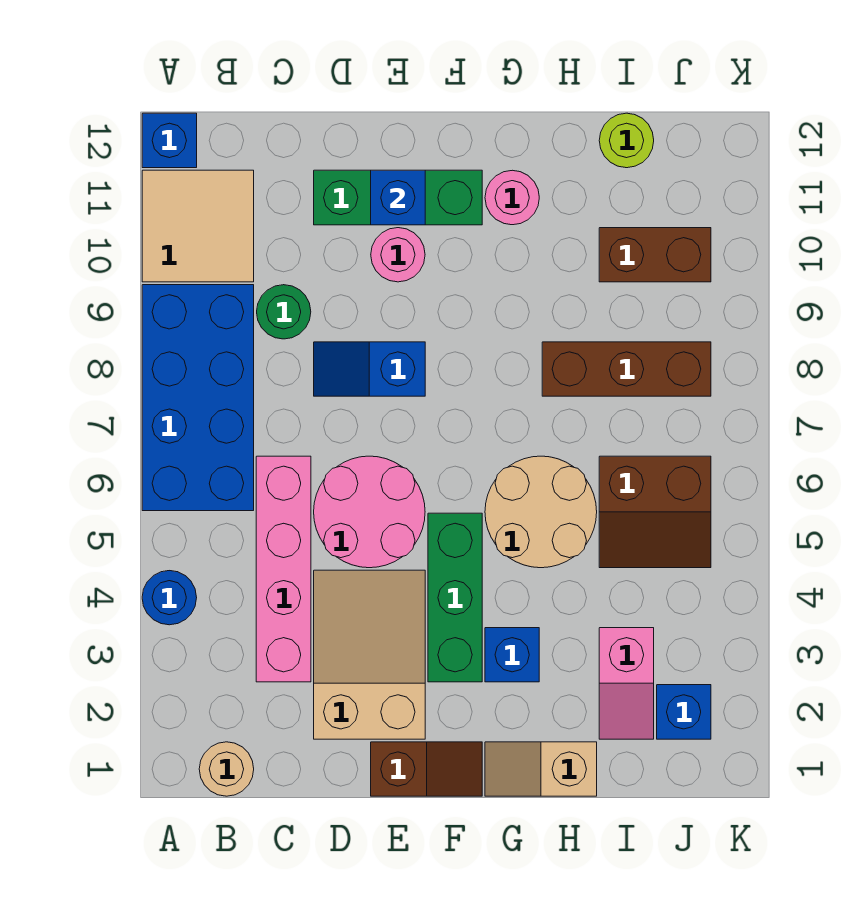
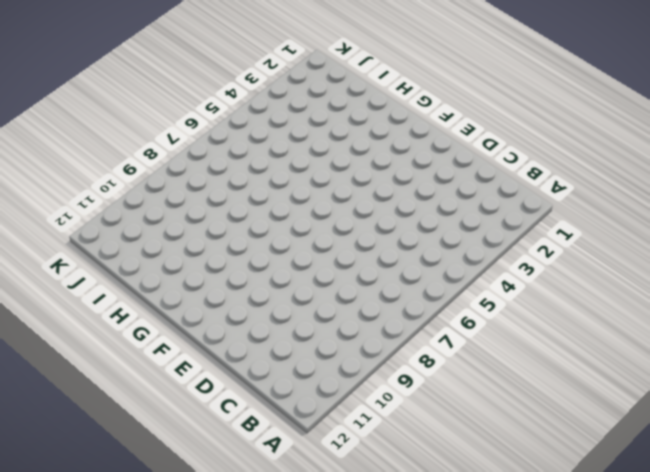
none -> blue 1x1 round brick [142,571,197,625]
none -> blue 2x4 brick [142,285,254,511]
none -> tan 2x2 tile [142,170,254,282]

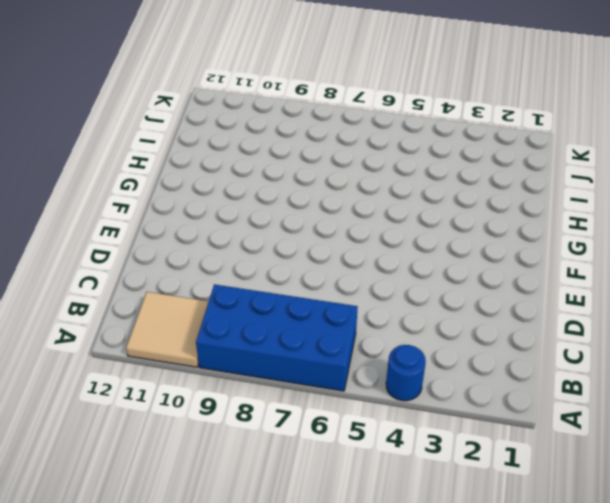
none -> blue 1x1 brick [142,113,197,168]
none -> tan 1x1 round brick [199,742,254,796]
none -> pink 1x4 brick [256,456,311,682]

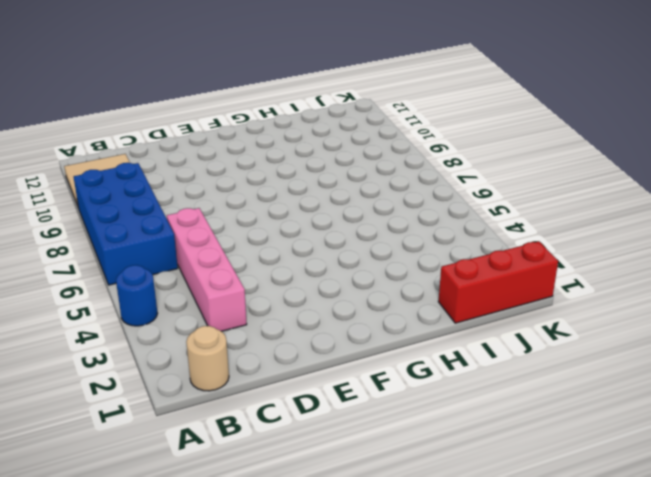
red 1x3 brick [438,241,558,323] -> none
none -> blue 1x1 brick [142,113,197,168]
none -> green 1x1 round brick [257,285,311,339]
none -> tan 2x3 slope [314,570,425,739]

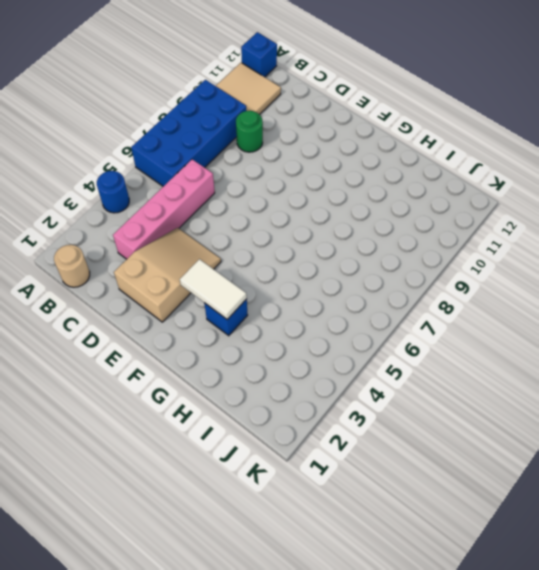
white 1x2 tile [180,259,247,319] -> none
none -> pink 2x2 round brick [314,456,425,568]
none -> blue 1x2 slope [314,342,425,396]
none -> green 1x3 brick [314,170,482,225]

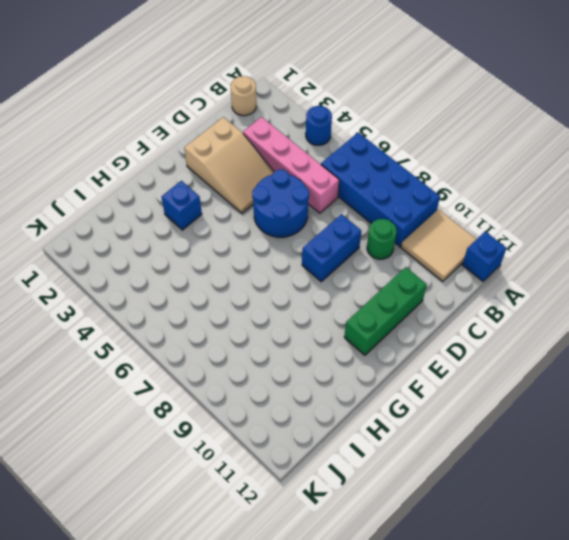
blue 2x2 round brick [252,169,309,237] -> pink 2x2 round brick [314,456,425,568]
blue 1x2 brick [302,214,361,282] -> blue 1x2 slope [314,342,425,396]
none -> brown 1x2 slope [371,742,482,796]
none -> pink 1x1 round brick [371,228,425,282]
none -> green 1x3 brick [428,513,482,682]

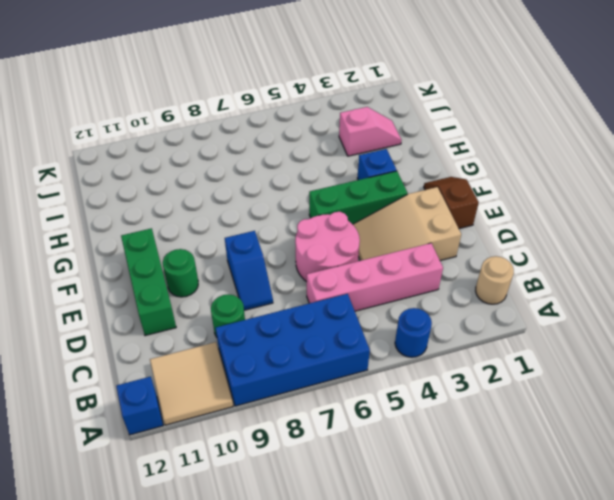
green 1x1 round brick [163,249,198,297] -> pink 1x1 round brick [371,228,425,282]
none -> tan 1x2 slope [485,742,597,796]
none -> tan 2x2 round brick [485,456,597,568]
none -> pink 1x1 round brick [485,170,539,225]

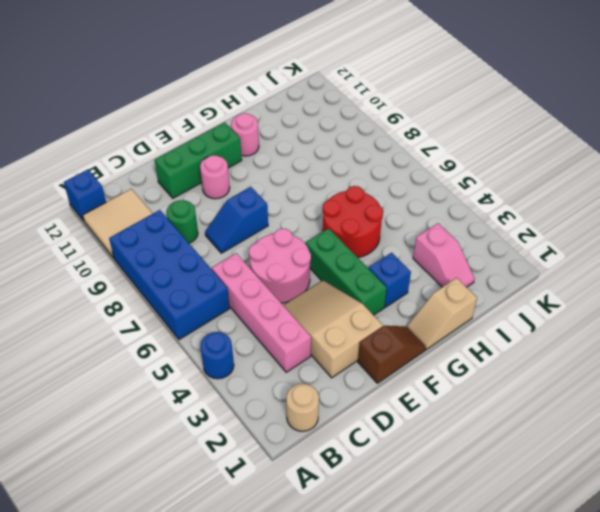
red 2x2 round brick [323,186,383,257] -> tan 2x2 round brick [485,456,597,568]
none -> brown 1x3 brick [542,342,711,396]
none -> brown 2x2 slope [599,456,711,568]
none -> brown 1x2 brick [599,228,711,282]

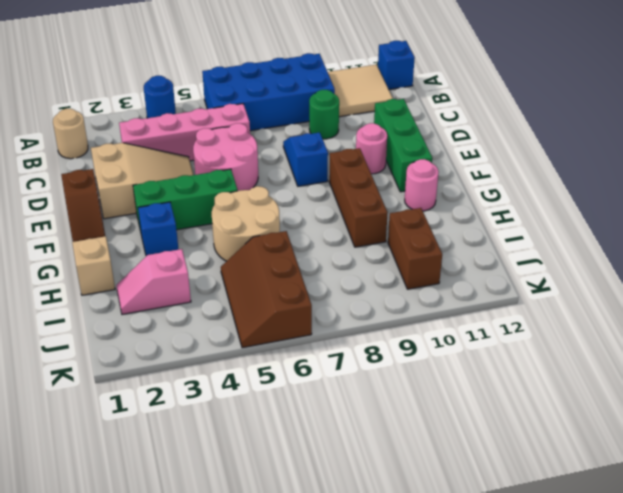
brown 1x3 brick [329,148,388,247] -> brown 1x3 brick moved to [542,342,711,396]
brown 2x3 slope [221,231,312,348] -> brown 2x2 slope [599,456,711,568]
none -> lime 1x1 round brick [599,113,654,168]
none -> blue 1x1 brick [657,685,711,739]
none -> blue 1x1 brick [371,170,425,225]

